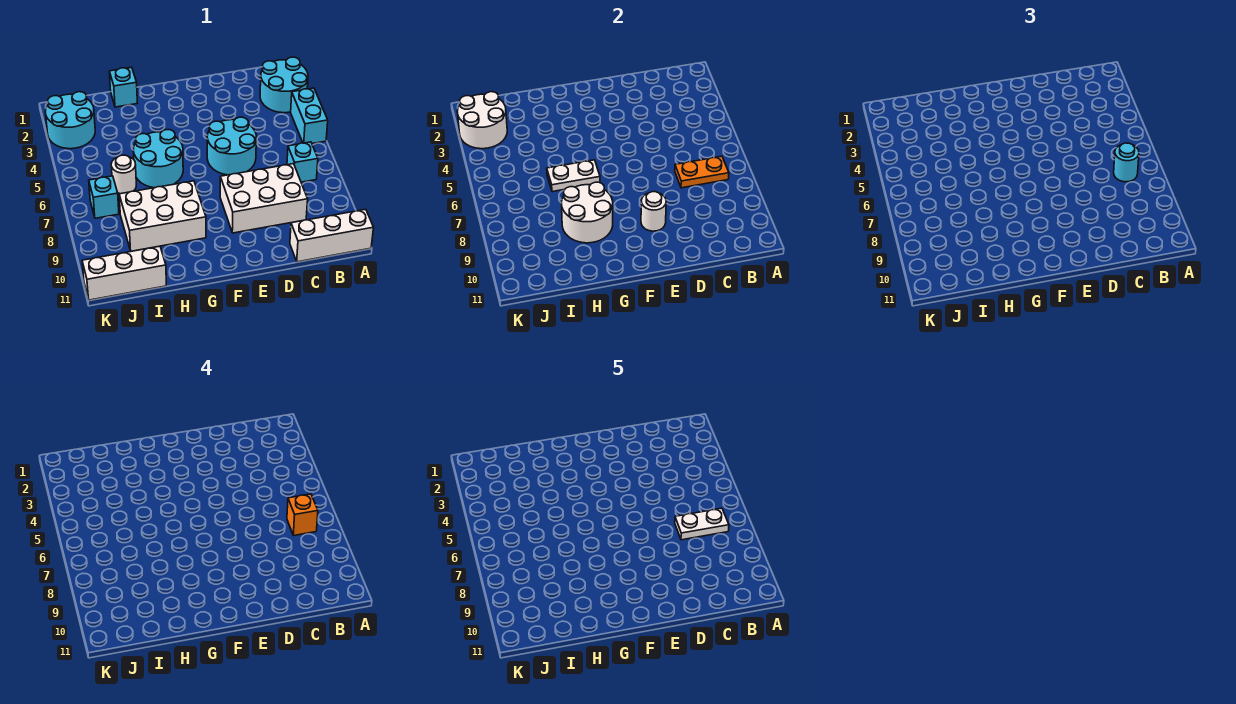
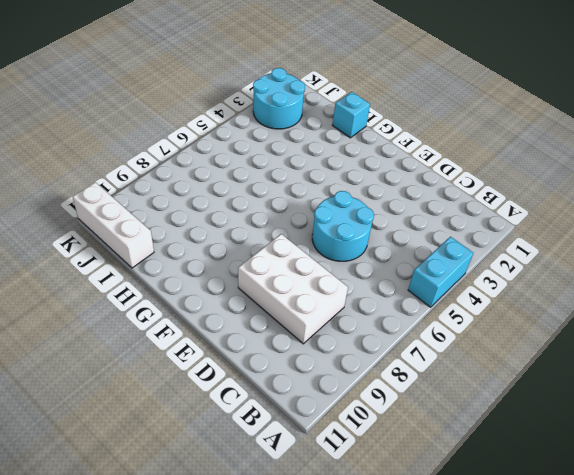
none -> cyan 2x2 round brick [260,57,308,113]
none -> white 1x3 brick [290,209,374,262]
none -> cyan 1x1 brick [287,142,318,182]

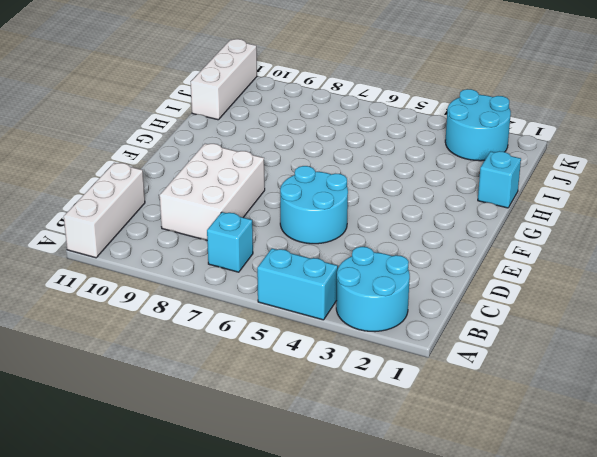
none -> cyan 2x2 round brick [133,130,183,188]
none -> white 2x3 brick [119,181,206,251]
none -> white 1x1 round brick [111,155,136,194]

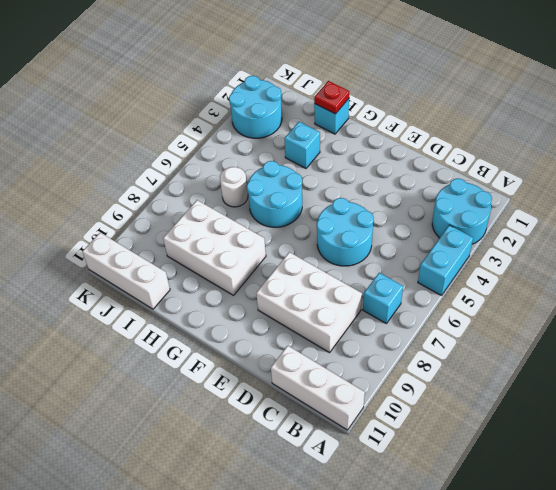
red 1x1 plate [314,81,349,114] -> none
cyan 1x1 brick [285,122,320,168] -> cyan 1x1 brick moved to [89,176,119,218]
none -> orange 1x2 plate [675,156,729,188]
none -> white 1x1 round brick [641,192,666,231]
none -> white 1x2 plate [547,160,600,192]

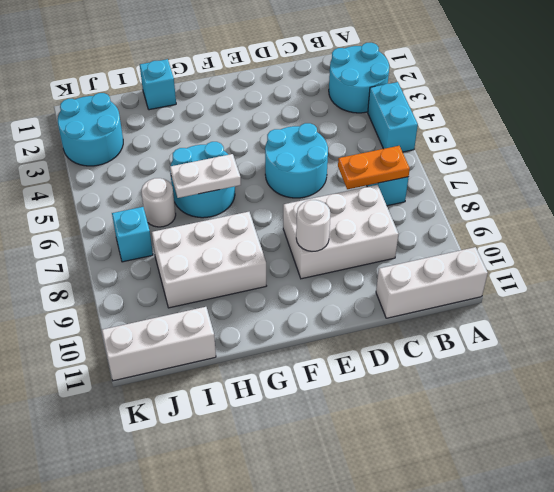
none -> white 2x2 round brick [562,182,613,243]
none -> white 2x2 round brick [457,92,507,149]
none -> cyan 1x1 round brick [1114,143,1139,182]

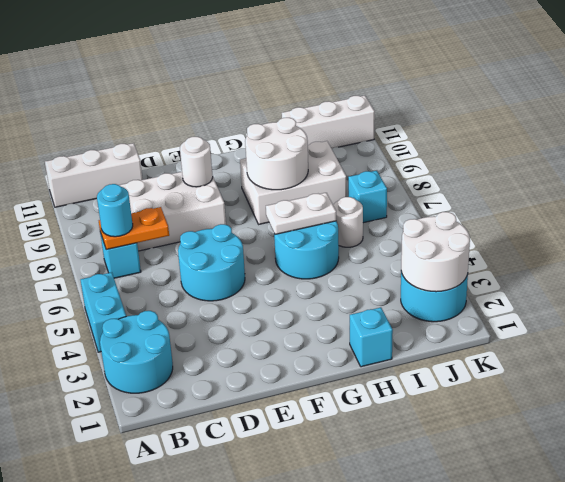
none -> orange 1x1 brick [287,494,318,535]
none -> white 1x2 plate [675,508,729,540]

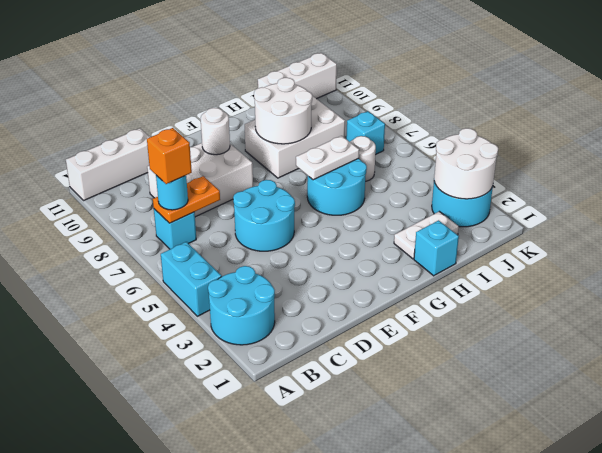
white 1x2 plate [394,211,459,259] -> white 1x2 plate moved to [675,508,729,540]

